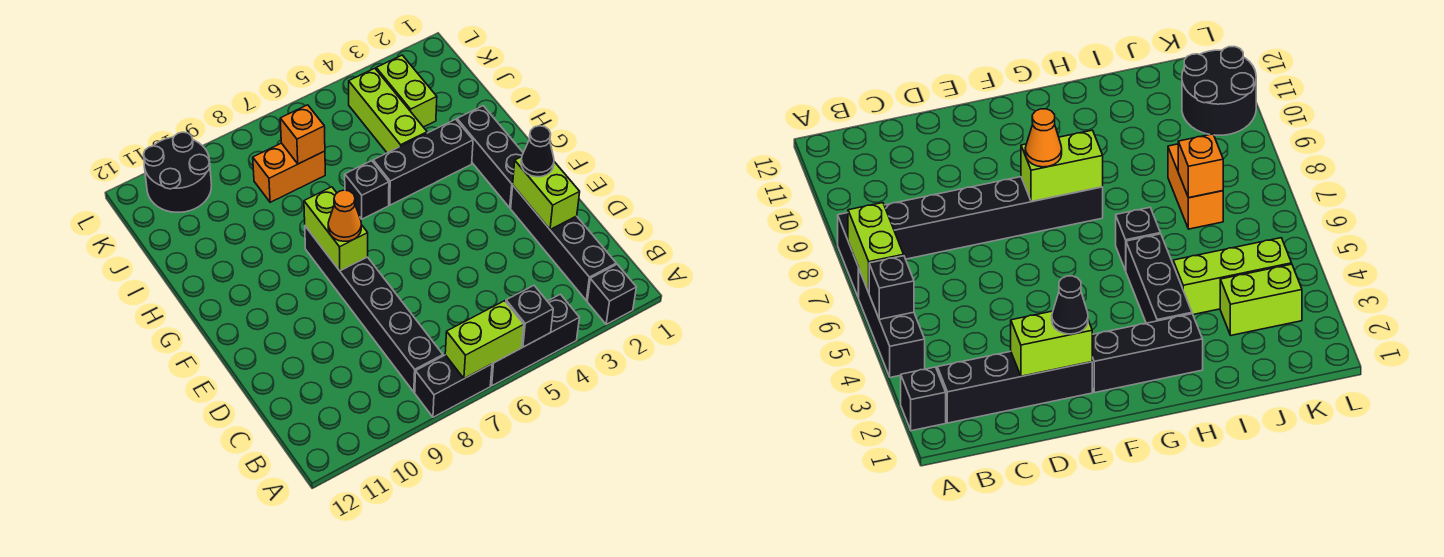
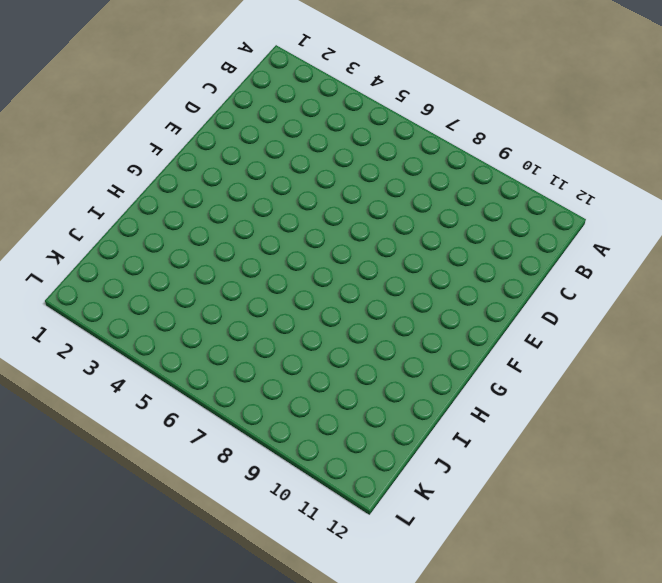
none -> black 1x1 brick [587,264,636,324]
none -> black 1x3 brick [491,294,579,386]
none -> black 1x2 brick [415,355,492,417]

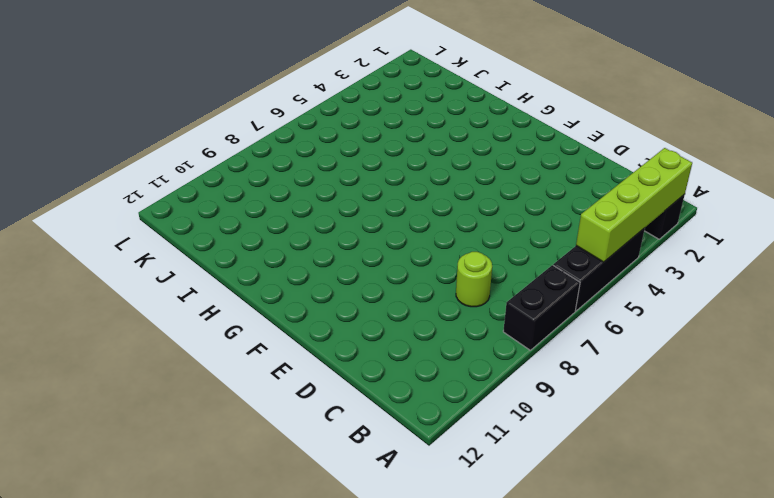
lime 1x4 brick [576,148,692,262] -> black 1x1 brick [506,286,553,347]
lime 1x1 round brick [456,252,492,307] -> black 1x6 brick [305,226,443,392]
none -> black 1x4 brick [511,186,616,300]
none -> black 1x3 brick [457,106,523,208]
none -> black 1x3 brick [373,119,473,205]

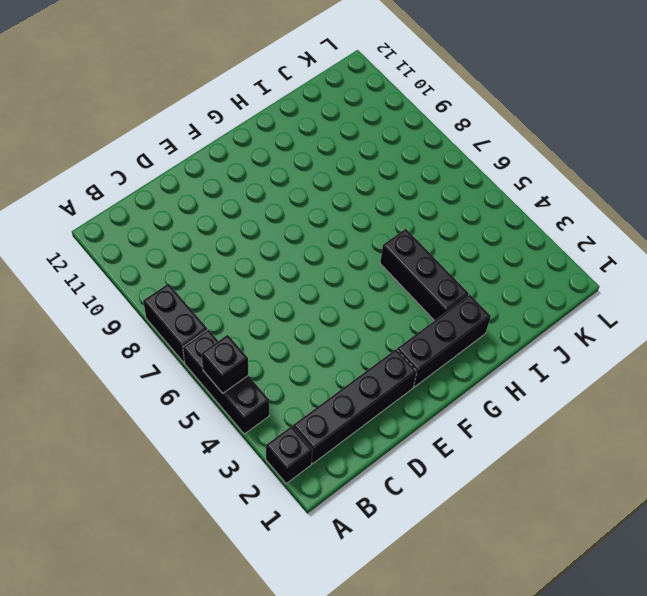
none -> black 1x6 brick [305,226,443,392]
none -> black 1x1 brick [345,161,389,219]
none -> lime 1x3 brick [349,68,427,153]

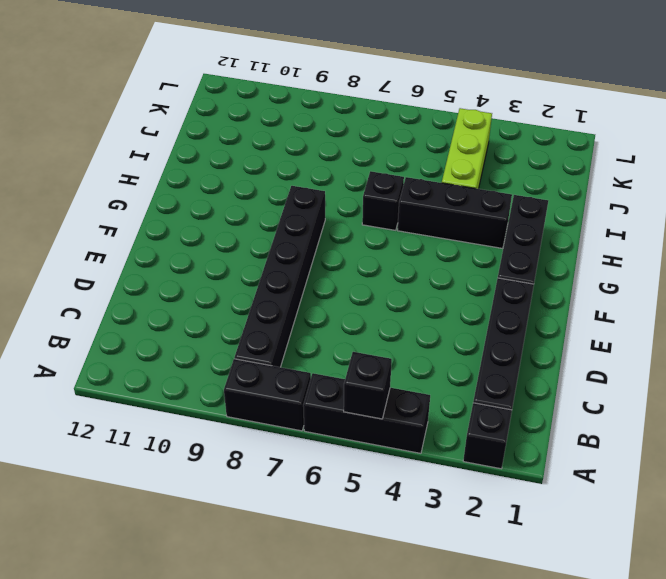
none -> lime 1x2 brick [376,55,437,127]
none -> orange 1x2 brick [253,143,325,202]
none -> black 2x2 round brick [144,132,212,212]

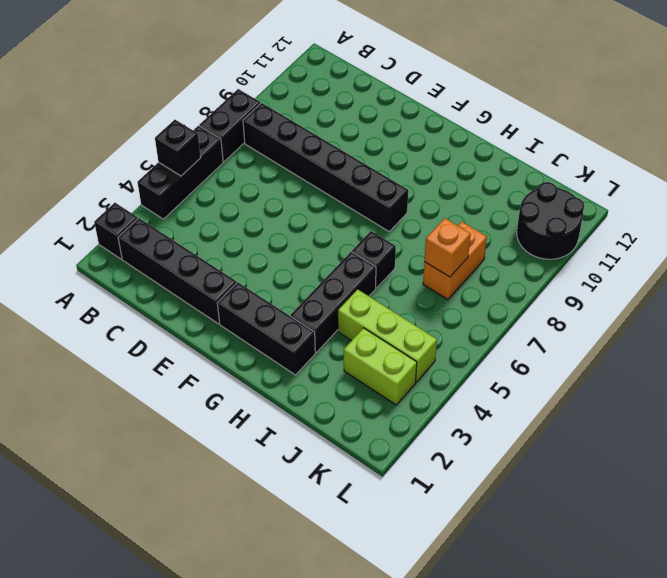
none -> lime 1x2 brick [445,301,524,379]
none -> lime 1x2 brick [513,157,580,230]
none -> lime 1x2 brick [304,187,368,271]

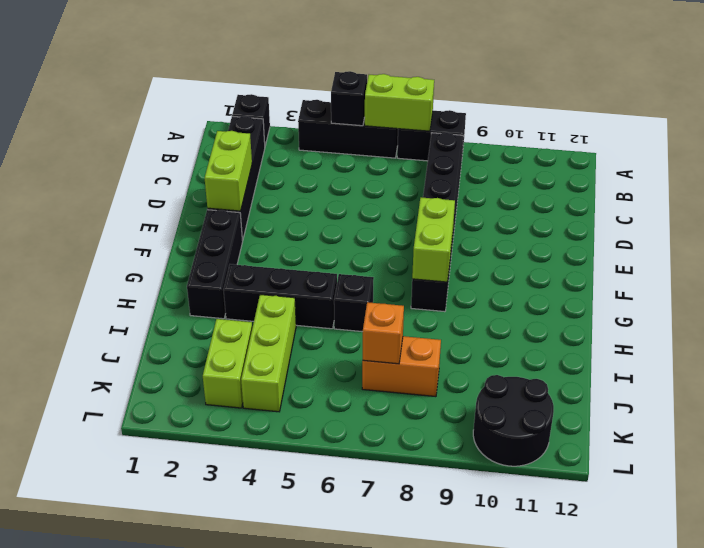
none -> black 1x1 cone [521,126,554,177]
none -> orange 1x1 cone [328,190,361,241]

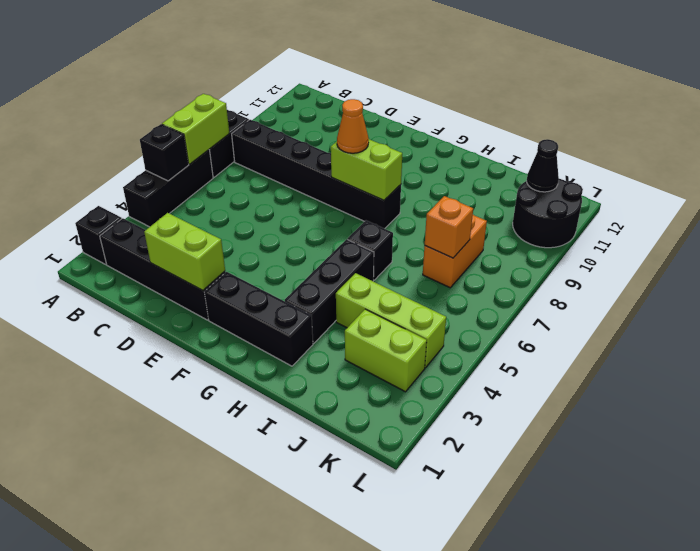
black 1x1 cone [527,139,559,192] -> black 1x1 cone moved to [521,126,554,177]

